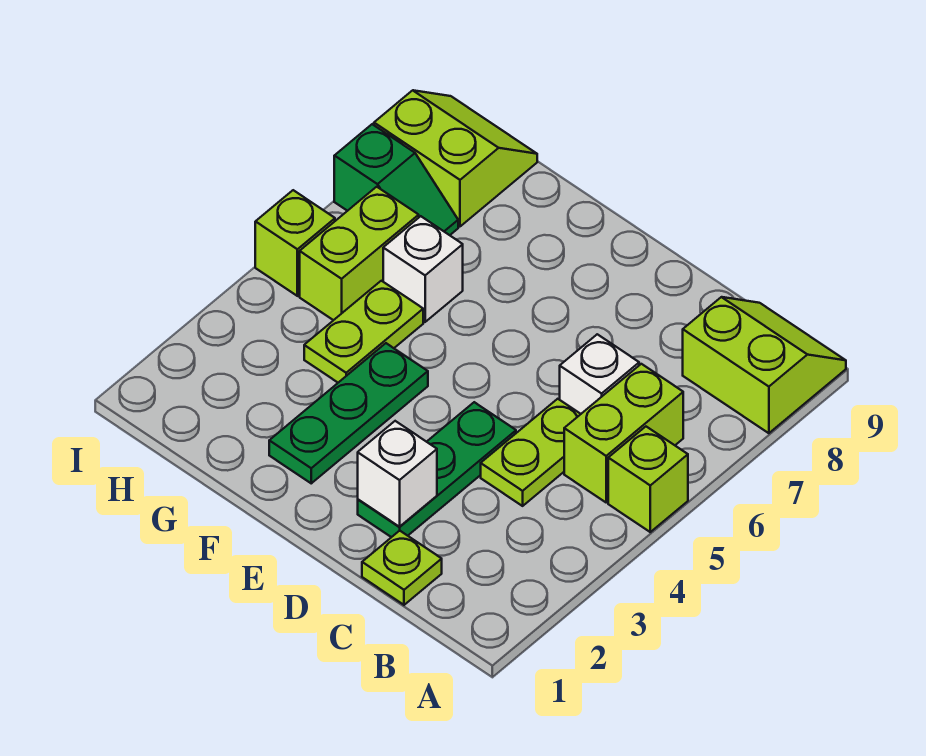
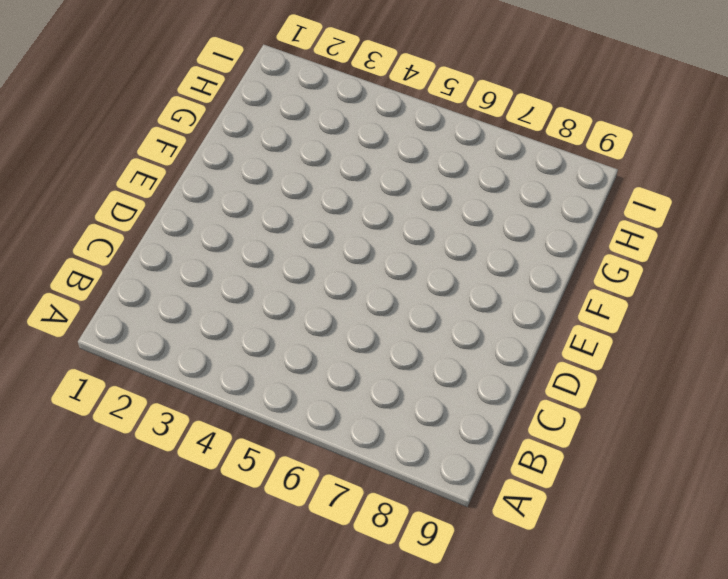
none -> lime 1x1 brick [608,427,688,532]
none -> lime 2x2 slope [683,297,846,433]
none -> lime 1x2 brick [564,364,683,502]

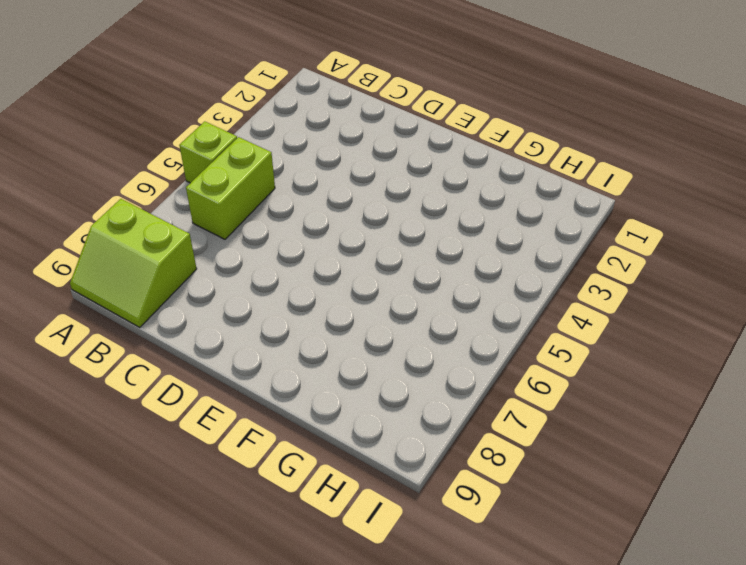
none -> lime 1x1 plate [362,531,442,605]
none -> lime 1x2 plate [481,399,580,506]
none -> white 1x1 brick [560,334,639,414]

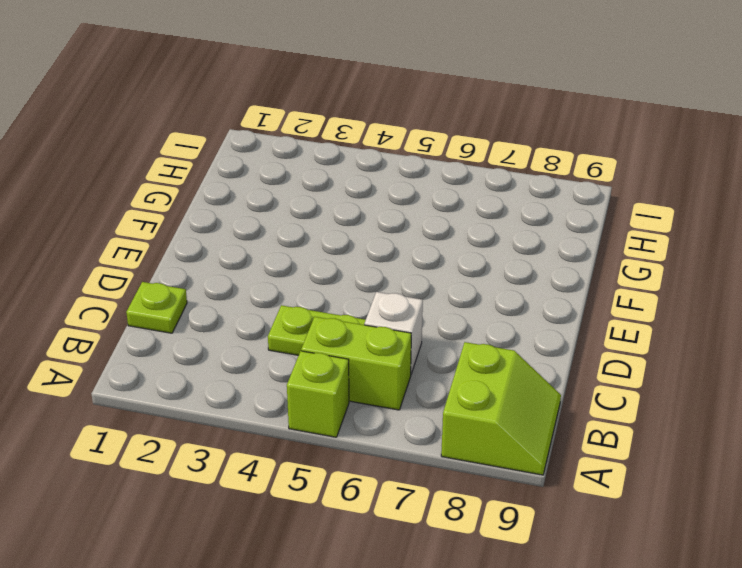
none -> green 1x3 plate [358,402,516,537]
none -> green 1x3 plate [269,343,428,483]
none -> lime 1x2 plate [304,281,423,383]

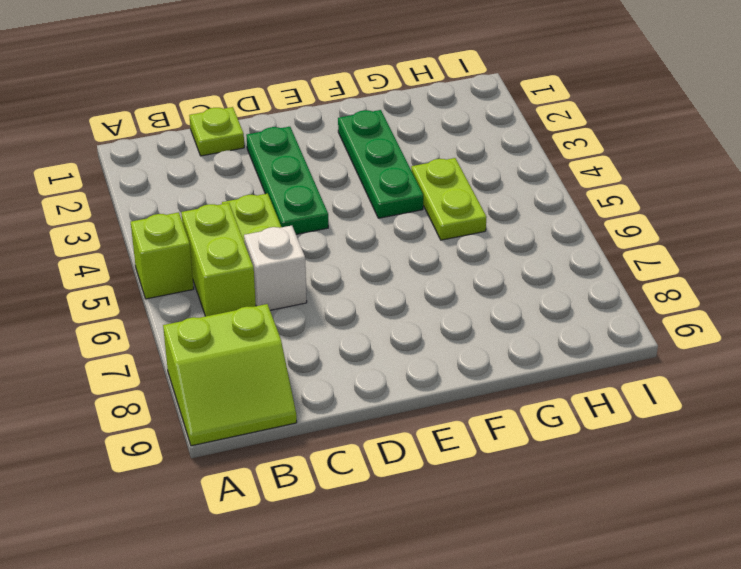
none -> white 1x1 brick [383,216,463,322]
none -> lime 1x2 brick [300,187,419,320]
none -> green 1x2 slope [334,124,458,235]

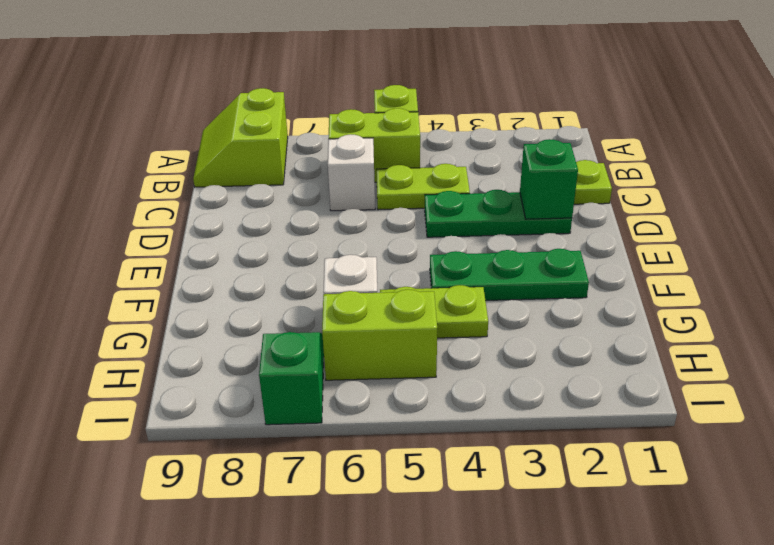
green 1x1 brick [520,139,578,219] -> white 1x1 brick [358,421,437,527]
none -> lime 2x2 slope [374,90,537,226]
none -> lime 1x1 brick [255,190,335,296]

